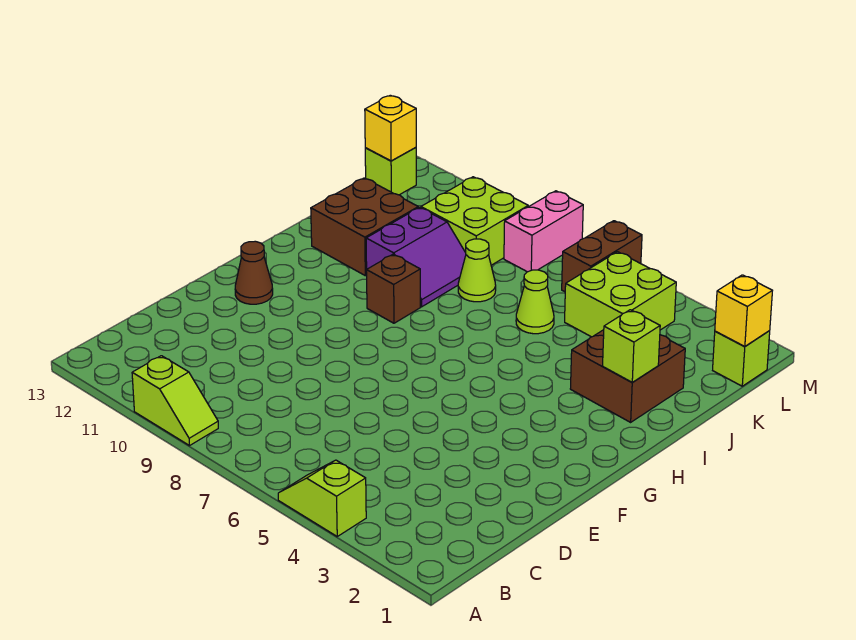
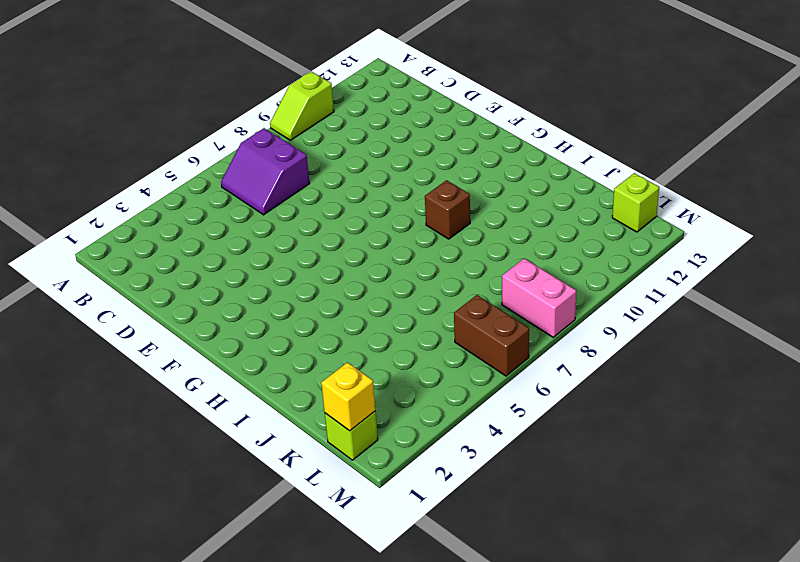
purple 2x2 slope [221,128,310,215] -> purple 2x2 slope moved to [366,207,466,307]
none -> lime 1x2 slope [278,460,366,536]
none -> brown 1x1 cone [235,241,273,304]
none -> brown 2x2 brick [570,330,685,422]

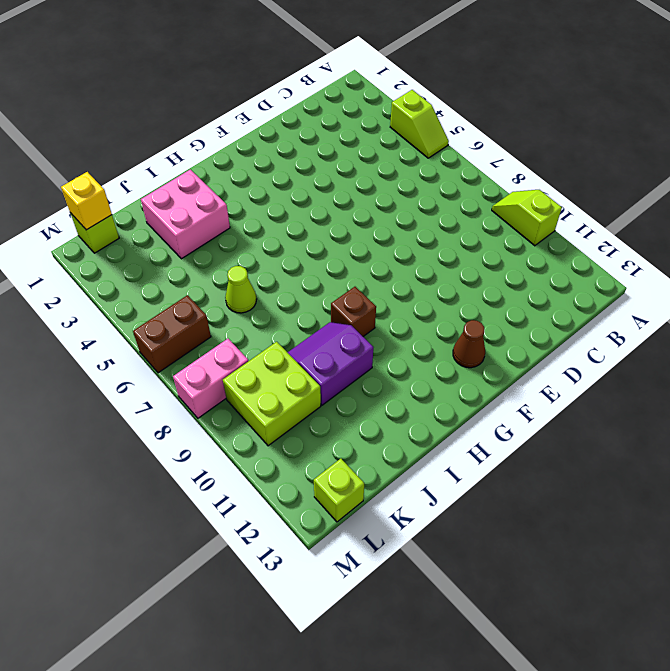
pink 2x2 brick [141,169,230,259] -> brown 2x2 brick [570,330,685,422]
none -> brown 2x2 brick [311,178,418,276]
none -> lime 1x1 cone [458,239,496,302]
none -> lime 2x2 brick [565,252,676,337]

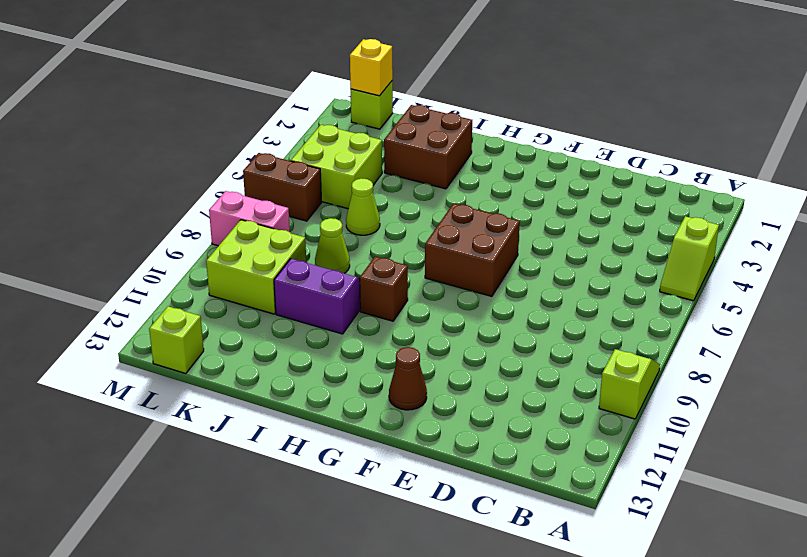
brown 2x2 brick [425,204,520,296] -> brown 2x2 brick moved to [311,178,418,276]
none -> lime 1x1 brick [603,310,660,382]
none -> yellow 1x1 brick [365,95,416,161]

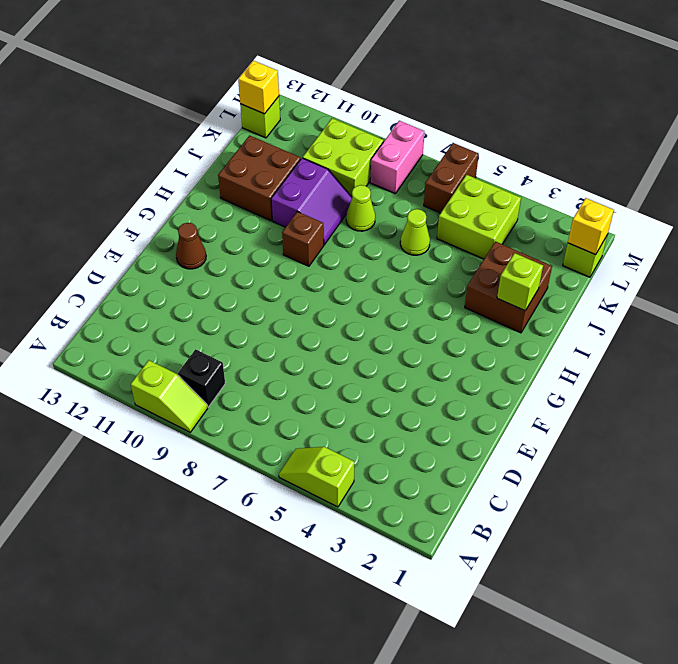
black 1x1 brick [178,349,225,407] -> none

